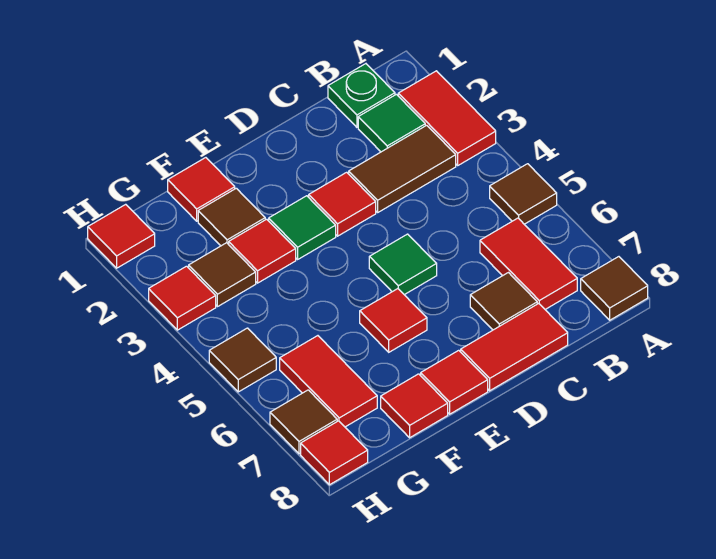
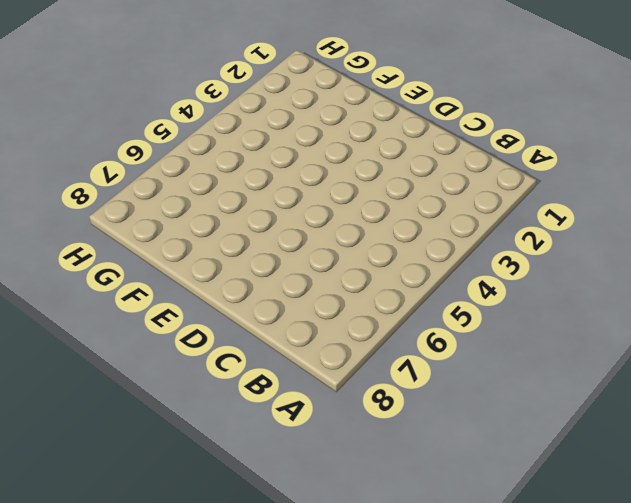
none -> red 1x2 tile [398,71,496,165]
none -> brown 1x1 tile [490,164,557,224]
none -> brown 1x1 tile [581,257,648,320]

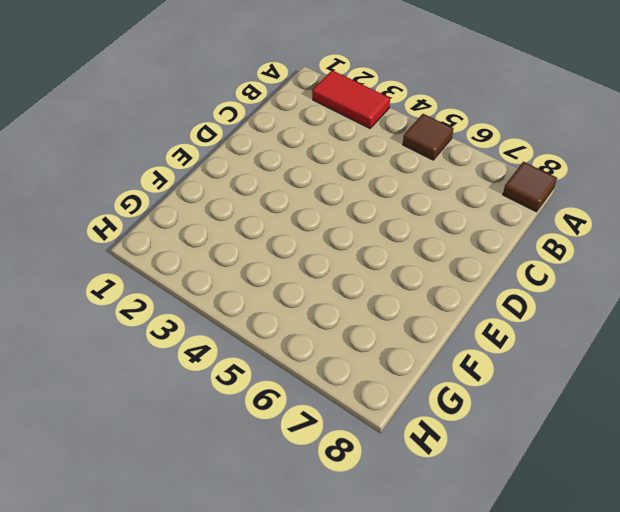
none -> green 1x1 plate [328,64,395,127]
none -> green 1x1 tile [358,94,425,152]
none -> brown 1x2 tile [349,125,456,212]

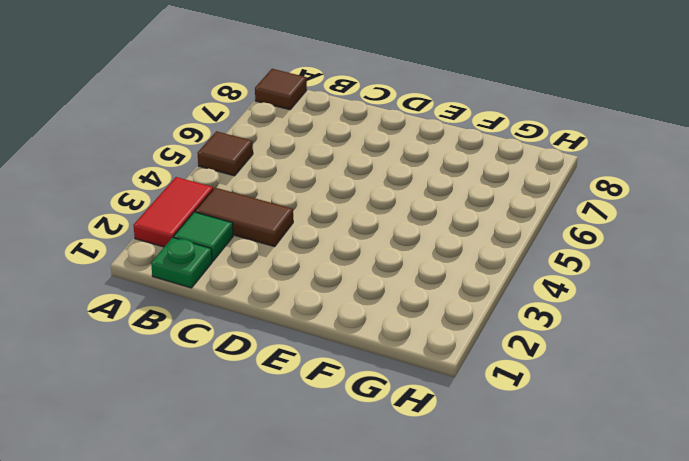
none -> red 1x2 tile [480,218,577,309]
none -> brown 1x1 tile [470,273,537,330]
none -> red 1x2 tile [461,303,568,391]

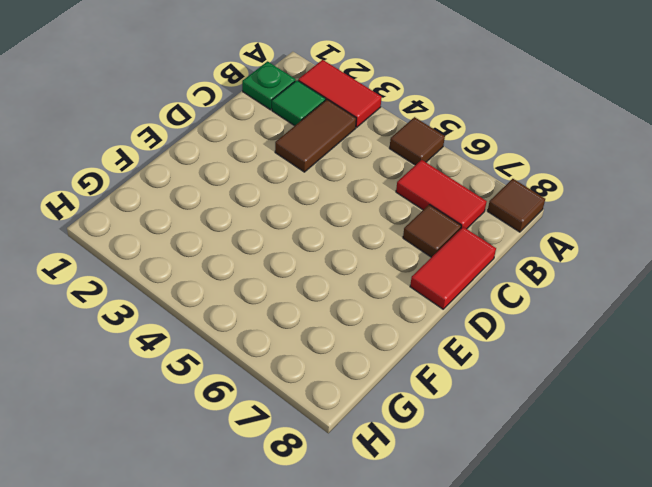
none -> red 1x1 tile [309,172,376,236]
none -> green 1x1 tile [369,234,437,295]
none -> green 1x1 tile [269,196,336,259]

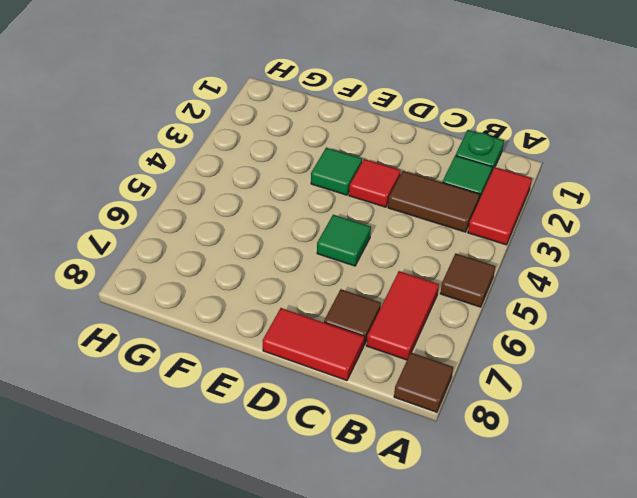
none -> red 1x1 tile [360,289,427,352]
none -> red 1x1 tile [421,350,488,414]
none -> red 1x1 tile [168,158,235,221]

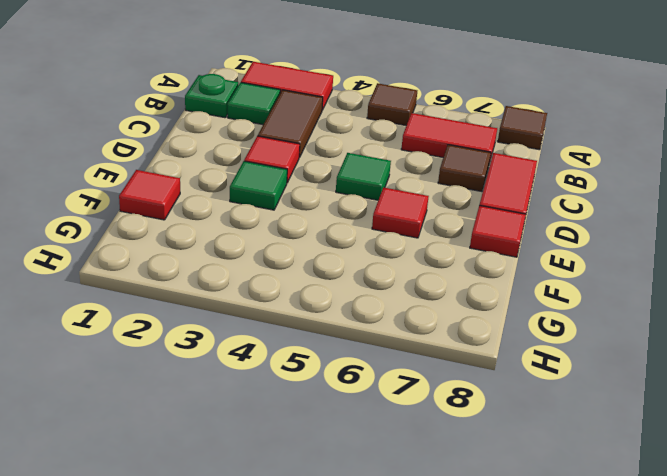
none -> brown 1x1 tile [198,188,265,246]
none -> red 1x1 tile [229,219,296,283]
none -> red 1x1 tile [381,374,448,438]

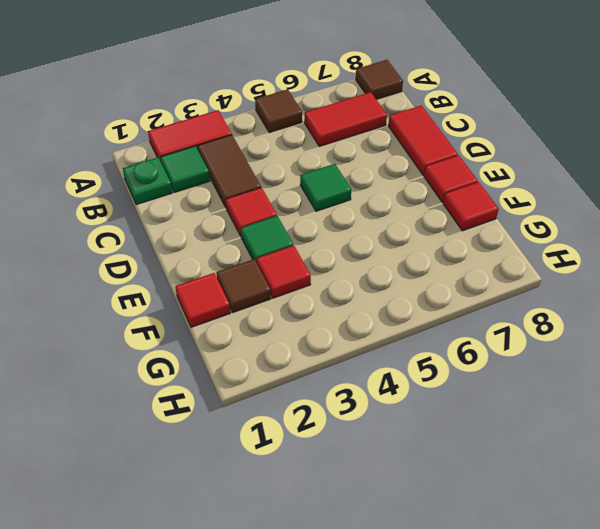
none -> brown 1x1 tile [470,273,537,330]
none -> red 1x1 tile [360,289,427,352]
none -> brown 1x1 tile [189,243,256,307]

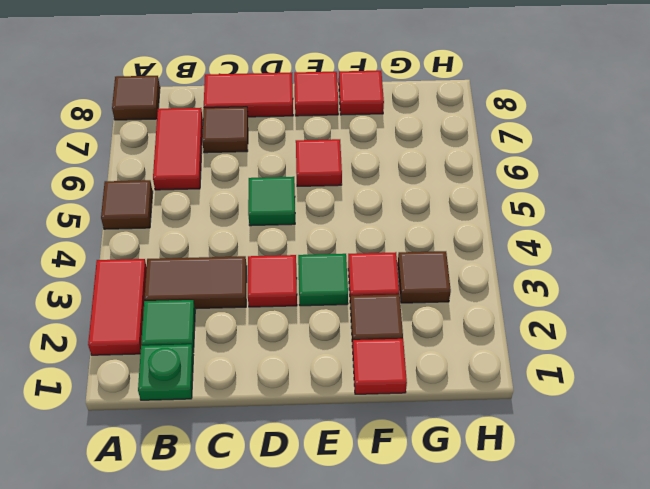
none -> red 1x2 tile [280,336,377,427]
none -> red 1x1 tile [88,204,155,268]
none -> red 1x1 tile [149,266,216,330]

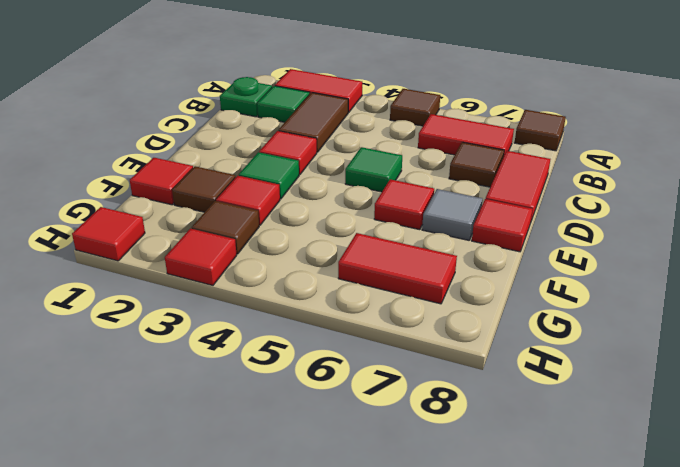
grey 1x1 tile [422,189,483,240] -> none
none -> red 1x1 tile [381,374,448,438]
none -> brown 1x1 tile [209,328,276,392]
none -> brown 1x1 tile [270,390,337,454]

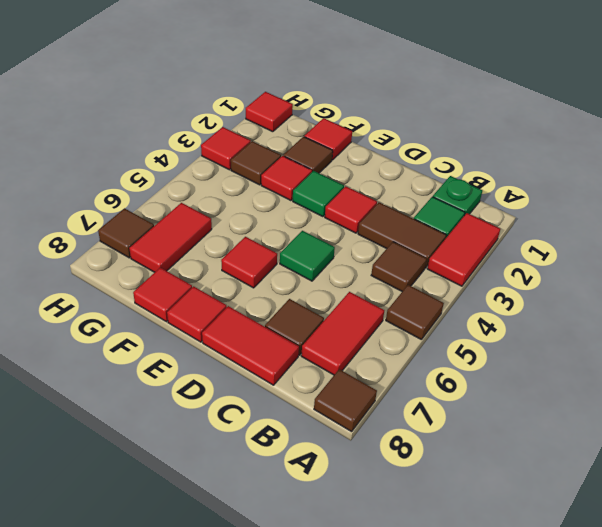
brown 1x1 tile [371,242,427,291] -> brown 1x1 tile moved to [209,328,276,392]
none -> red 1x1 tile [301,421,368,485]

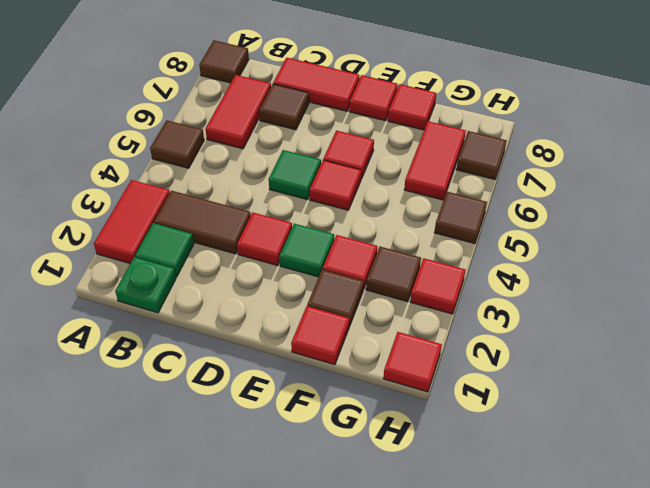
red 1x1 tile [309,160,361,210] -> red 1x1 tile moved to [301,421,368,485]

